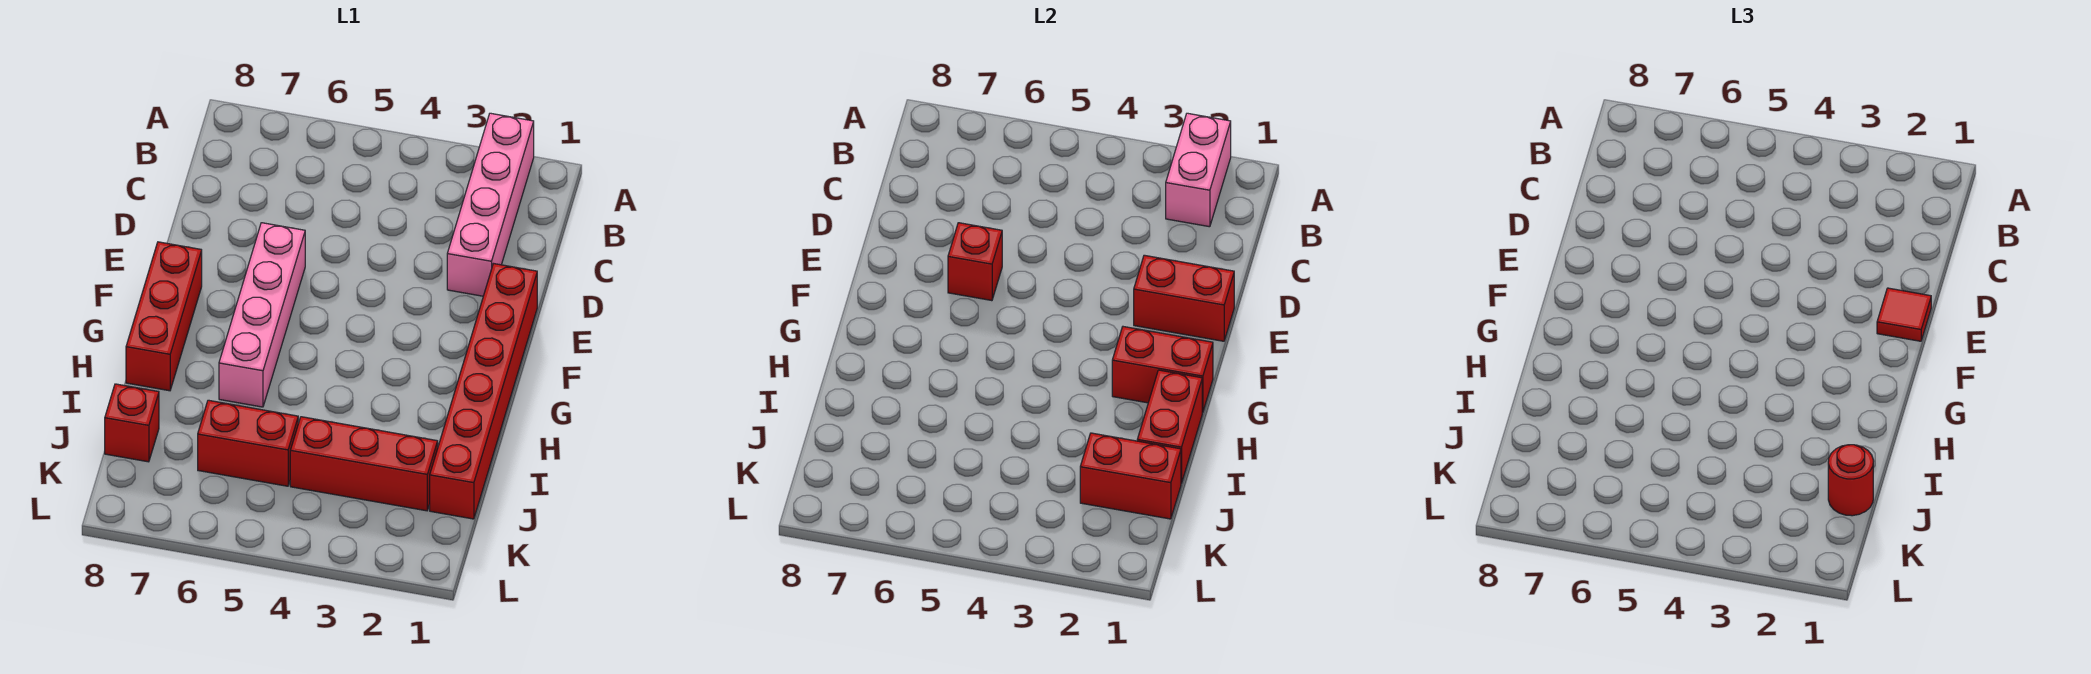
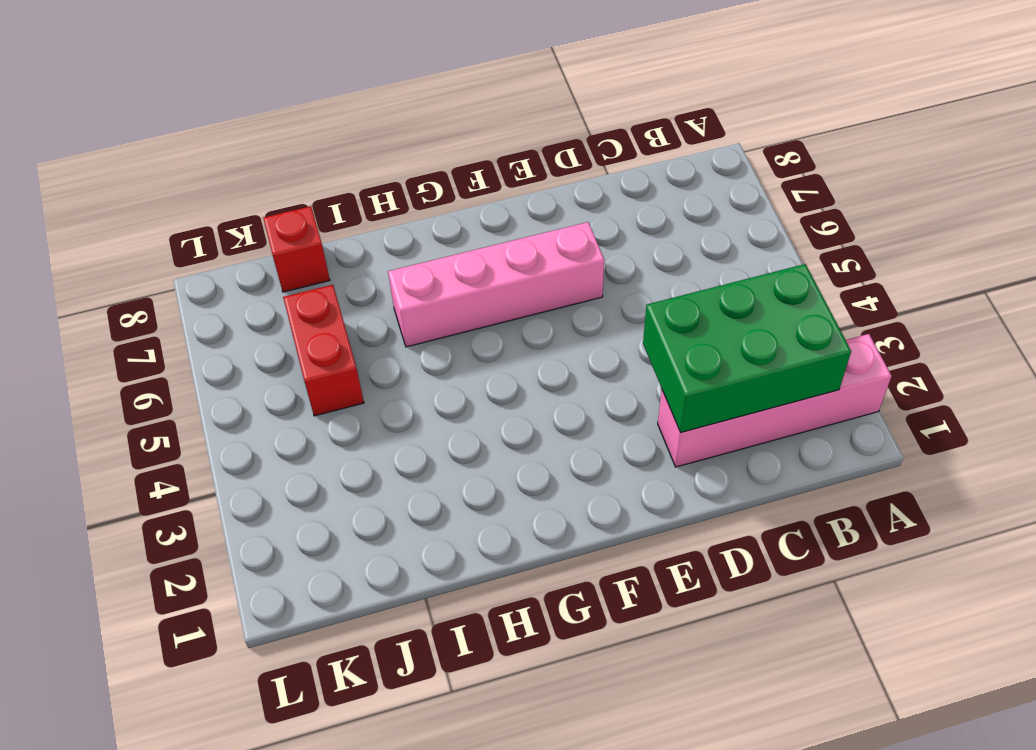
green 2x3 brick [643,264,851,432] -> pink 1x2 brick [1166,113,1231,227]
none -> red 1x6 brick [430,264,537,519]
none -> red 1x3 brick [126,242,202,391]
none -> red 1x3 brick [290,417,438,511]

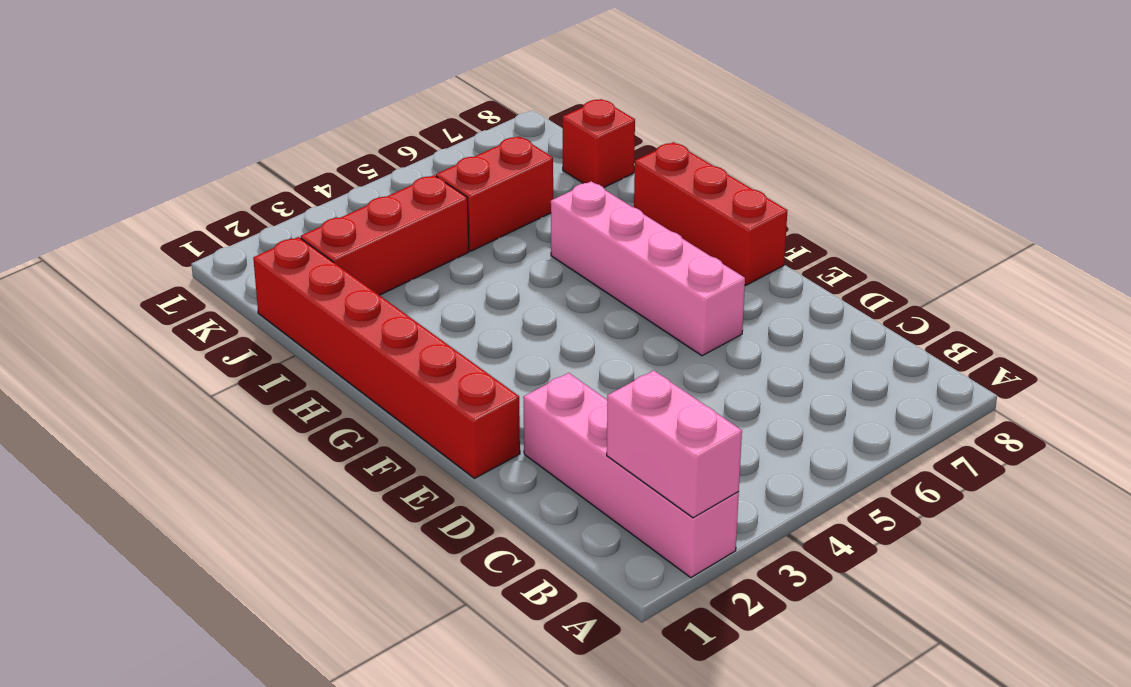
none -> red 1x2 brick [1134,255,1234,341]
none -> red 1x1 brick [948,223,1002,301]
none -> red 1x2 brick [1112,327,1213,412]

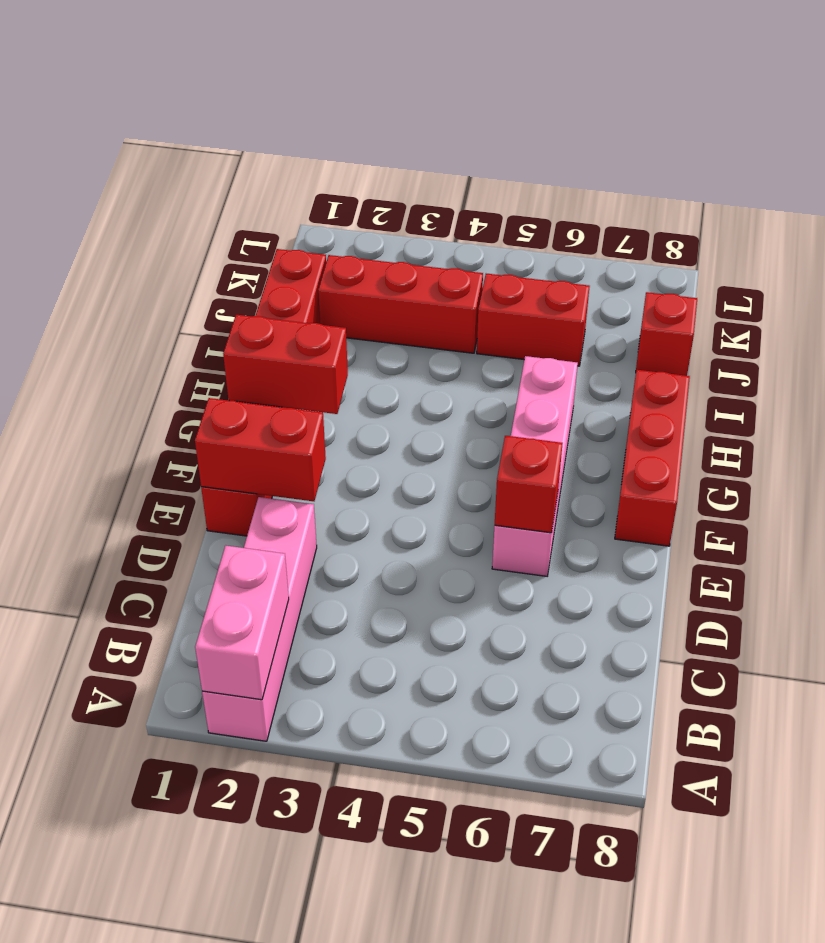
none -> red 1x2 brick [1137,370,1202,483]
none -> red 1x2 brick [1080,433,1181,519]
none -> red 1x1 tile [1877,288,1931,341]

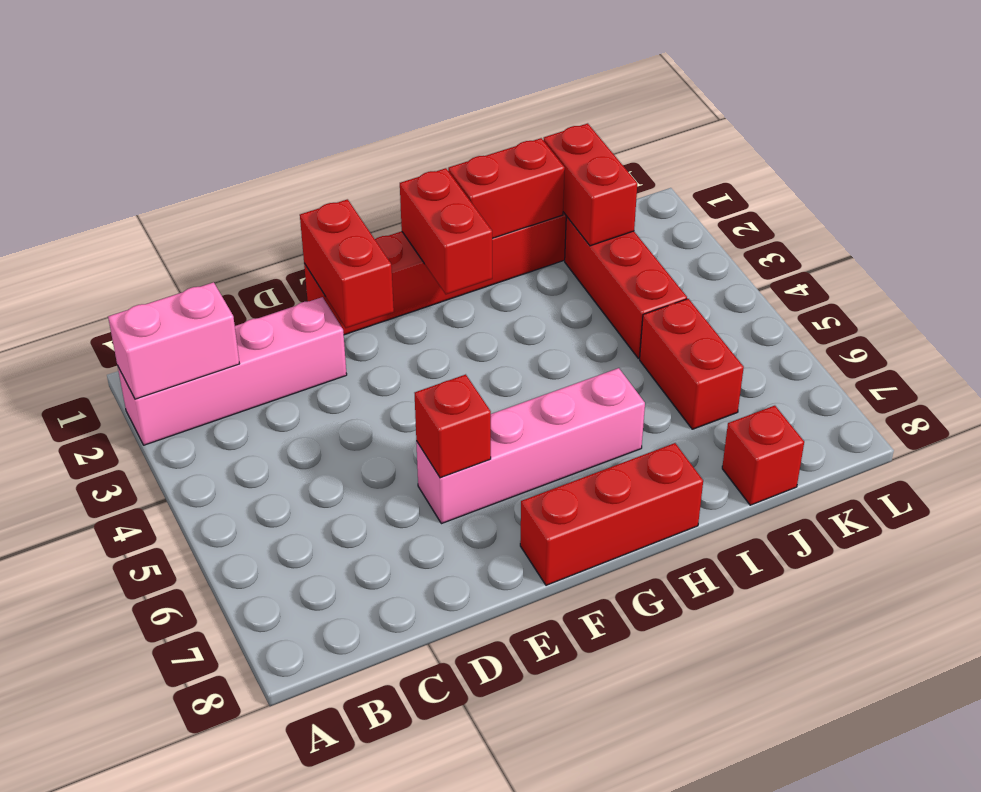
none -> red 1x1 tile [1877,288,1931,341]
none -> red 1x1 round brick [1828,445,1873,516]

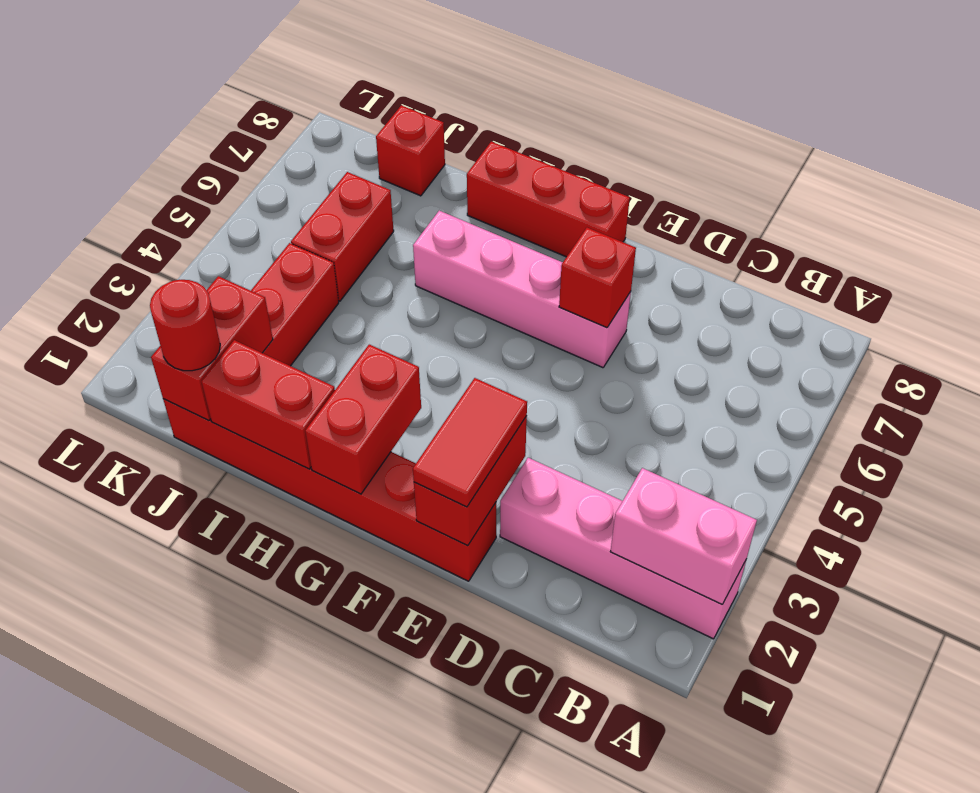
red 1x2 tile [413,378,527,507] -> red 1x1 tile [1877,288,1931,341]

